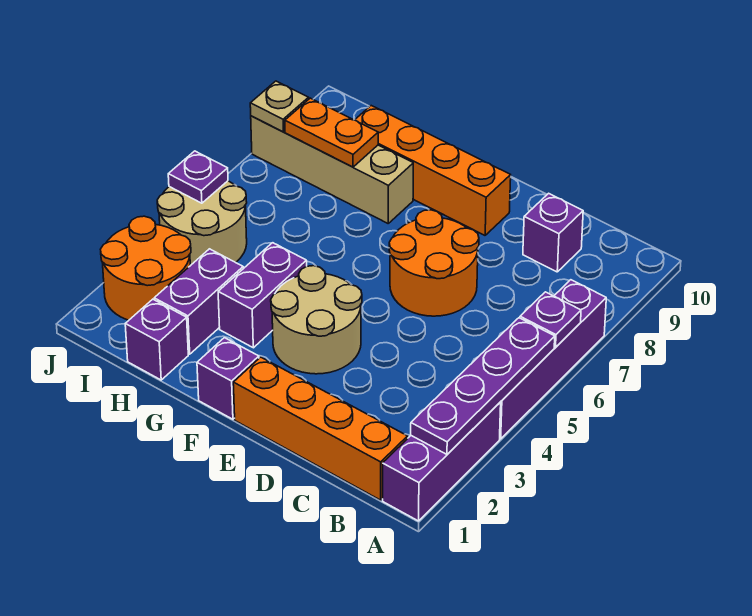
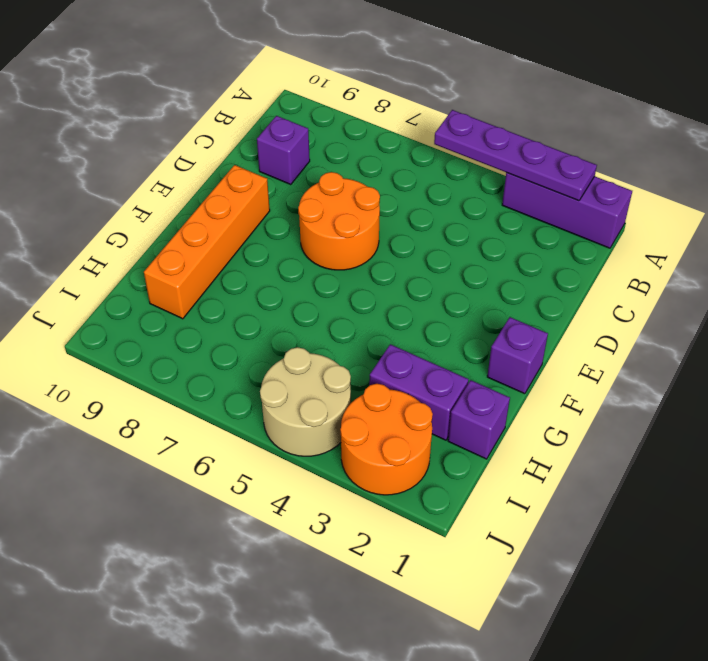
none -> purple 1x4 brick [500,280,606,439]
none -> orange 1x4 brick [233,357,408,500]
none -> tan 2x2 round brick [271,266,362,374]

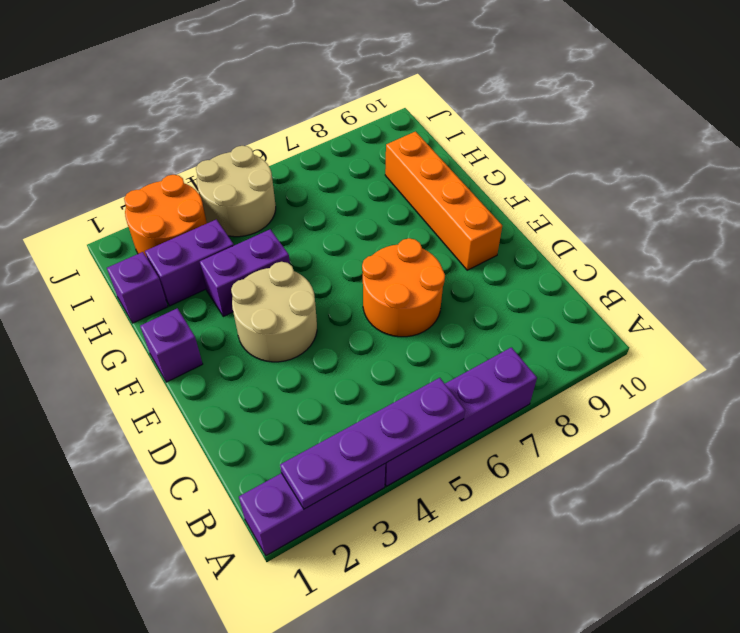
none -> orange 1x4 brick [233,357,408,500]
none -> purple 1x1 brick [523,193,583,272]
none -> tan 1x4 brick [251,116,413,223]

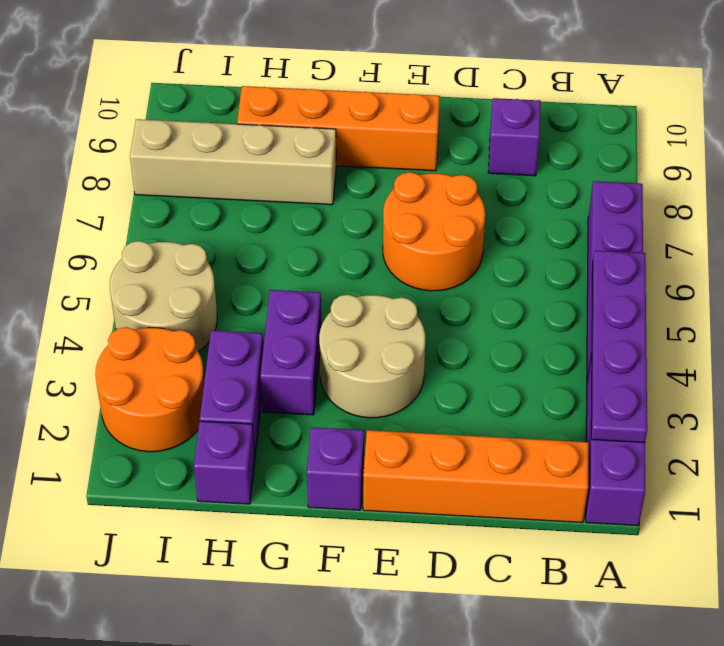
none -> purple 1x1 plate [520,292,581,347]
none -> orange 1x2 plate [285,98,378,167]
none -> purple 1x1 plate [168,151,228,203]

